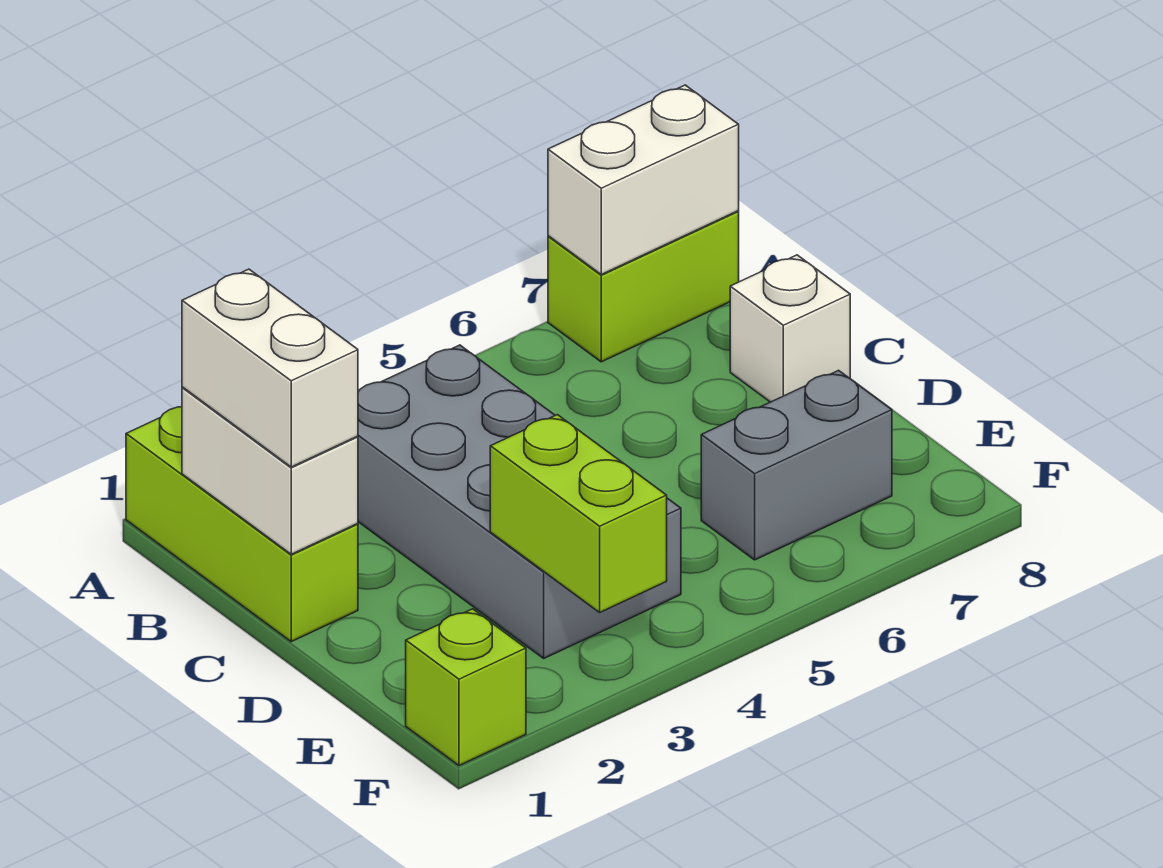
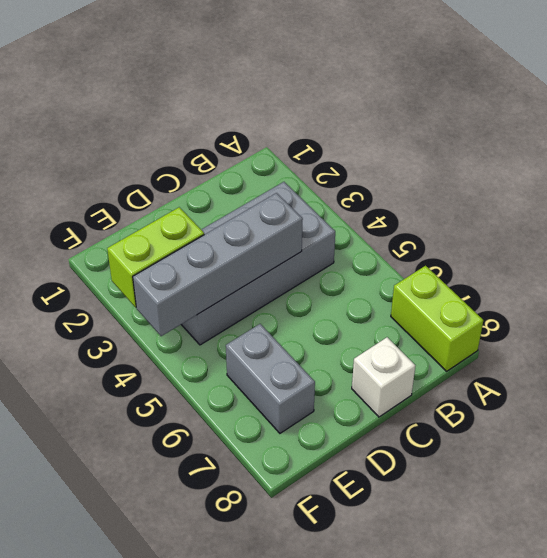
grey 1x4 brick [133,193,303,336] -> none
none -> lime 1x3 brick [126,407,358,642]
none -> lime 1x1 brick [406,609,526,766]

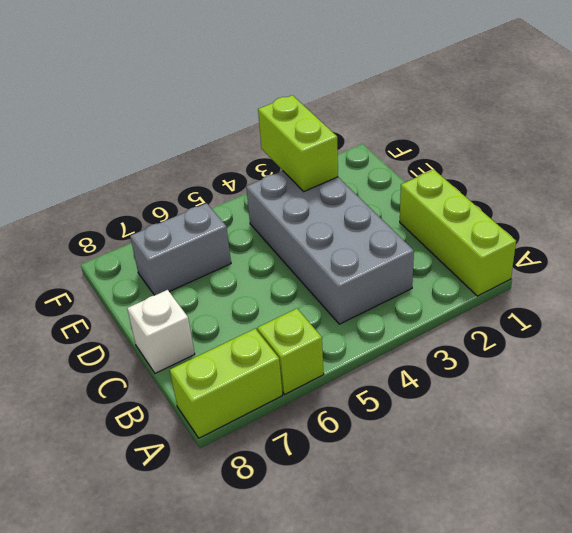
lime 1x1 brick [257,309,324,394] -> lime 1x1 brick moved to [406,609,526,766]
none -> white 1x2 brick [548,85,739,275]
none -> white 1x2 brick [182,387,358,554]

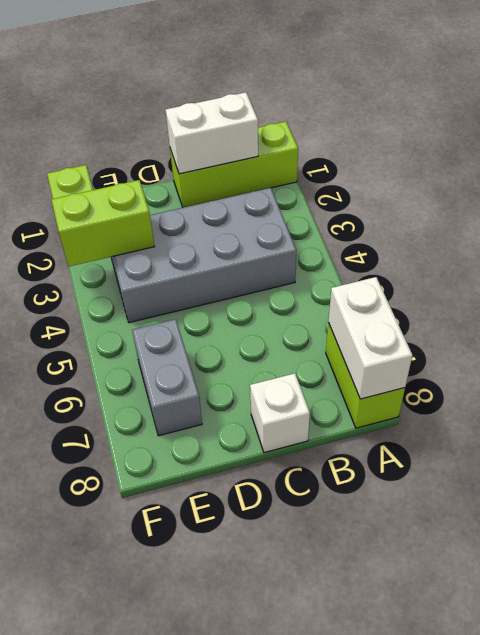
none -> white 1x2 brick [182,269,358,467]

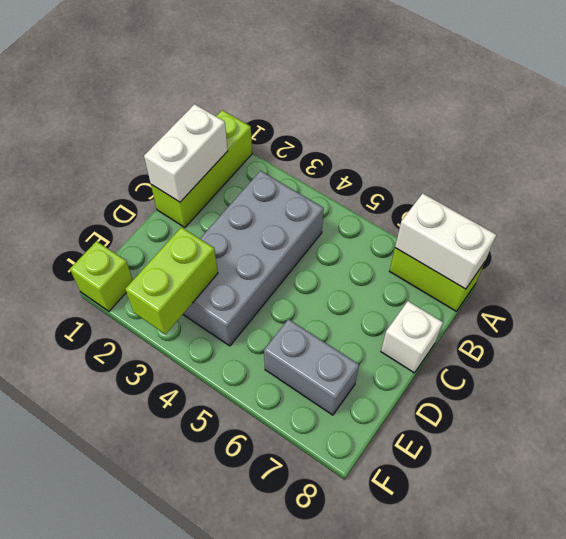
none -> white 1x2 brick [182,269,358,467]

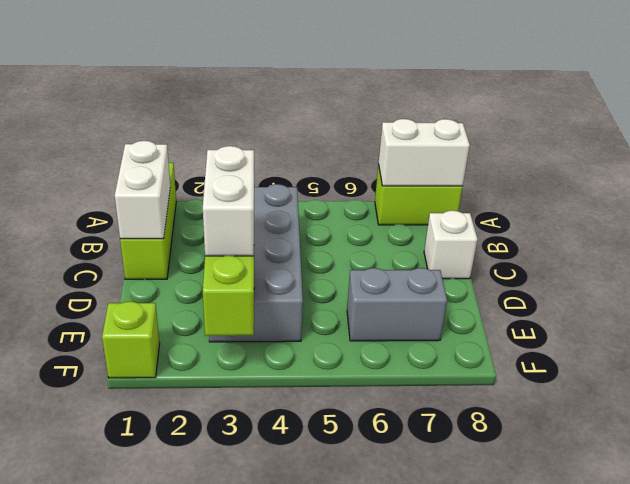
white 1x2 brick [203,146,254,256] -> white 1x2 brick moved to [182,269,358,467]

